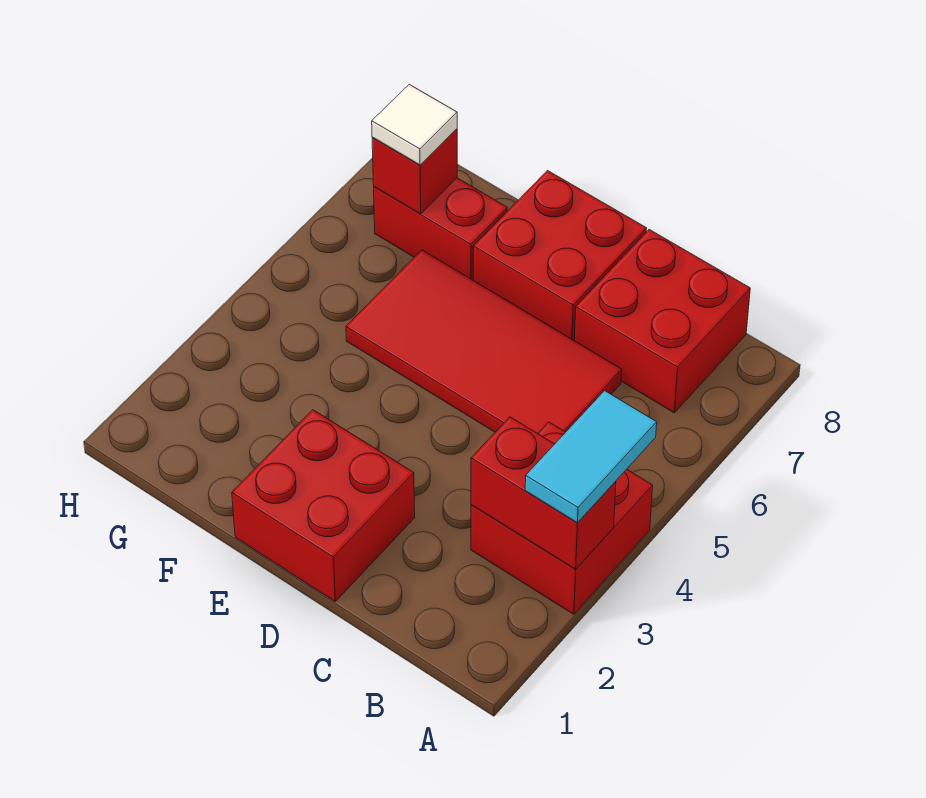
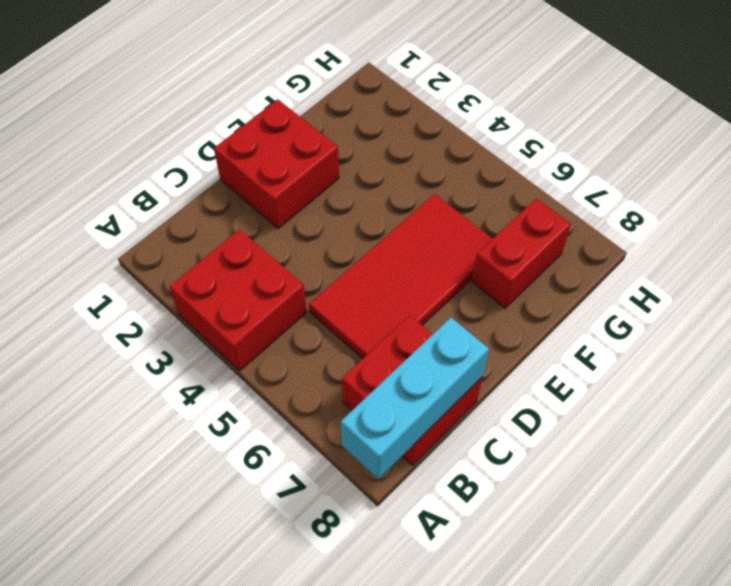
cyan 1x3 brick [341,318,489,479] -> none
none -> red 2x2 brick [473,171,647,340]
none -> red 1x2 brick [471,417,616,569]

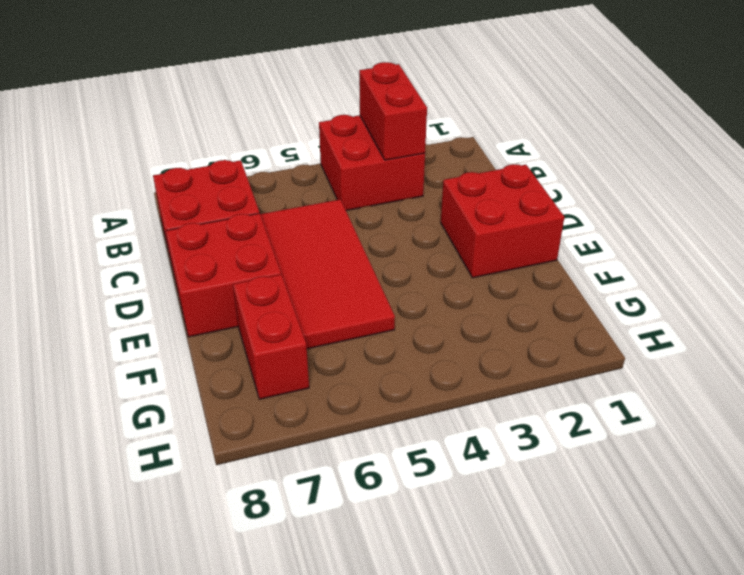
none -> red 1x1 brick [372,129,457,214]
none -> cyan 1x2 tile [525,391,657,523]

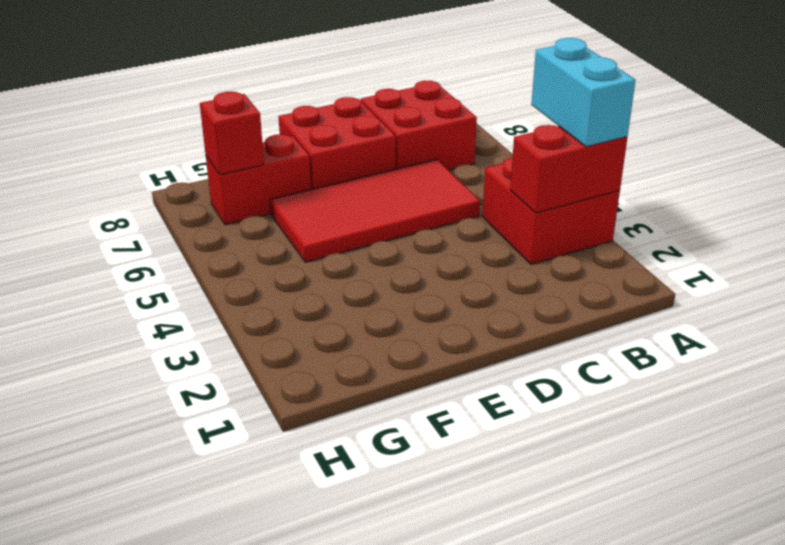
cyan 1x2 brick [531,38,636,147] -> cyan 1x2 tile [525,391,657,523]
none -> red 2x2 brick [232,410,415,601]
none -> white 1x1 tile [372,84,457,165]

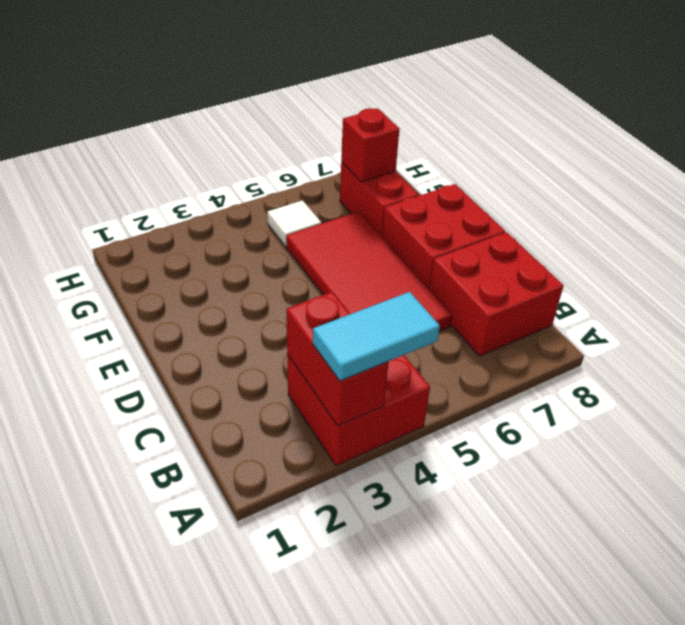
white 1x1 tile [267,200,321,247] -> white 1x1 tile moved to [372,84,457,165]
none -> red 2x2 brick [232,410,415,601]

